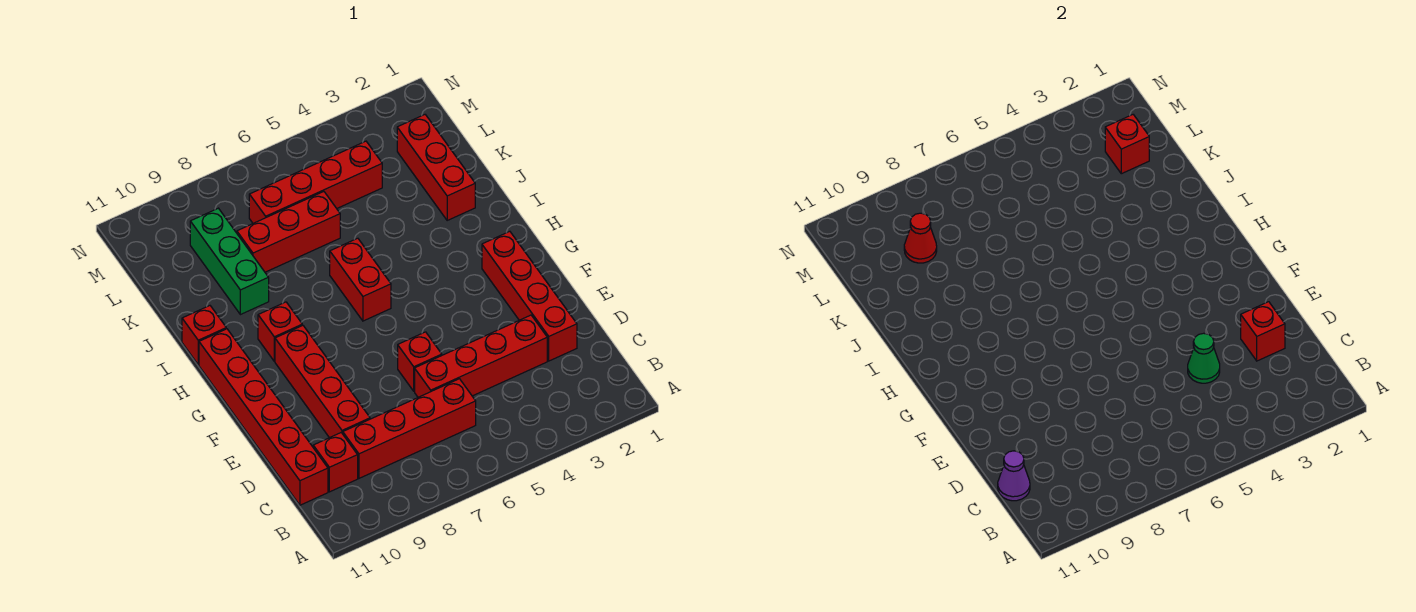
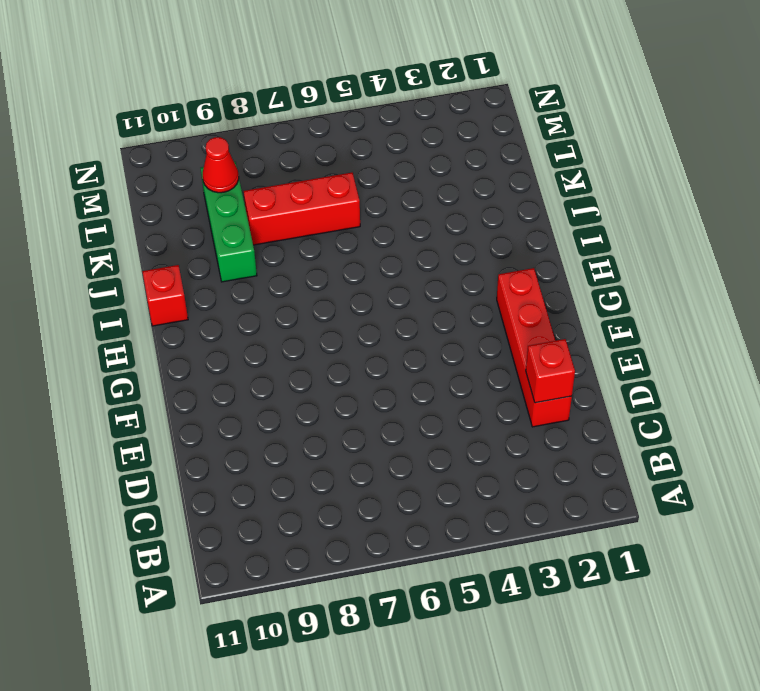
none -> red 1x4 brick [343,379,476,478]
none -> red 1x1 brick [313,433,358,492]
none -> red 1x6 brick [199,329,328,505]

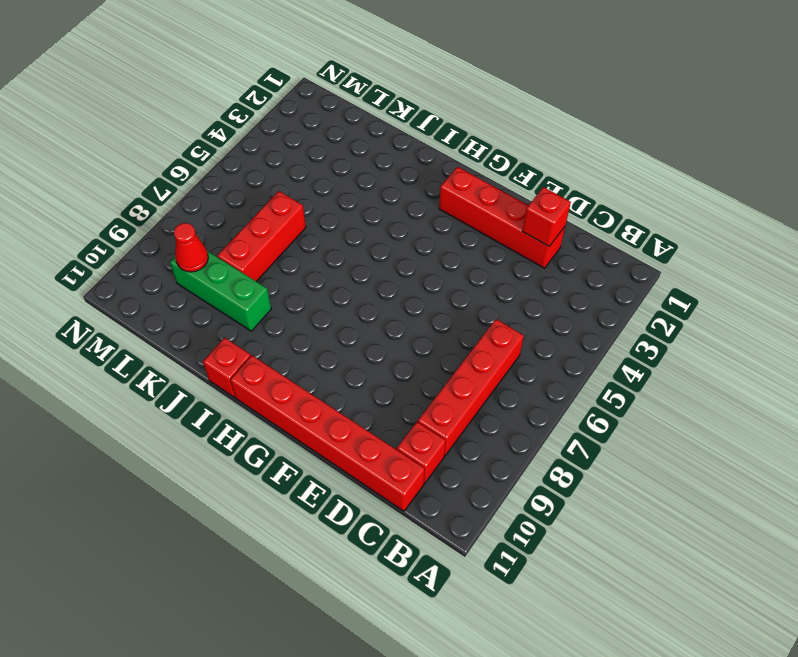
none -> red 1x4 brick [415,315,547,397]
none -> red 1x4 brick [275,325,370,438]
none -> red 1x1 brick [398,332,442,391]

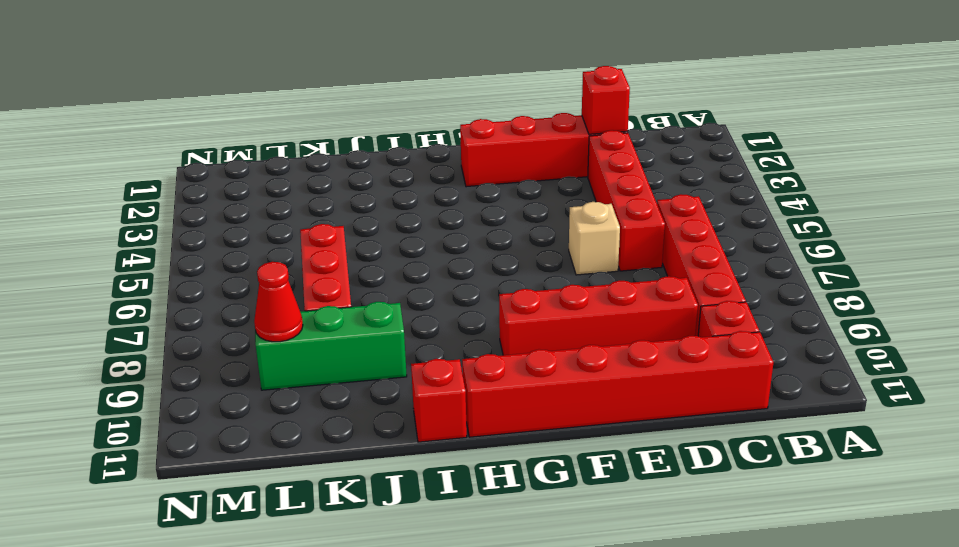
tan 1x1 brick [569,202,620,275] -> red 1x1 brick [398,332,442,391]
none -> red 1x2 brick [330,238,391,321]
none -> red 1x1 brick [258,302,302,361]
none -> red 1x3 brick [397,115,475,220]

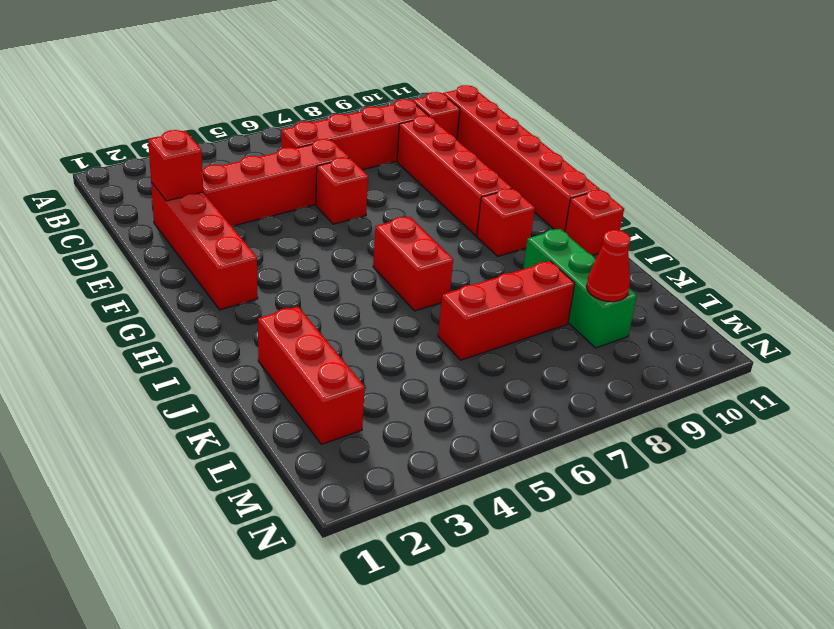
none -> red 1x4 brick [249,141,382,223]
none -> purple 1x1 cone [998,451,1030,501]
none -> green 1x1 cone [1188,333,1220,383]

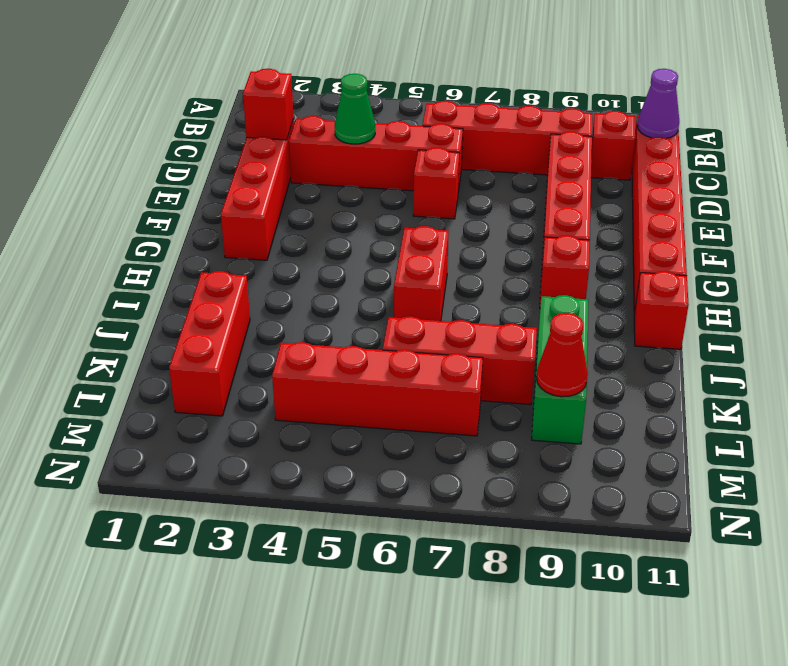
none -> red 1x1 brick [1105,115,1149,174]

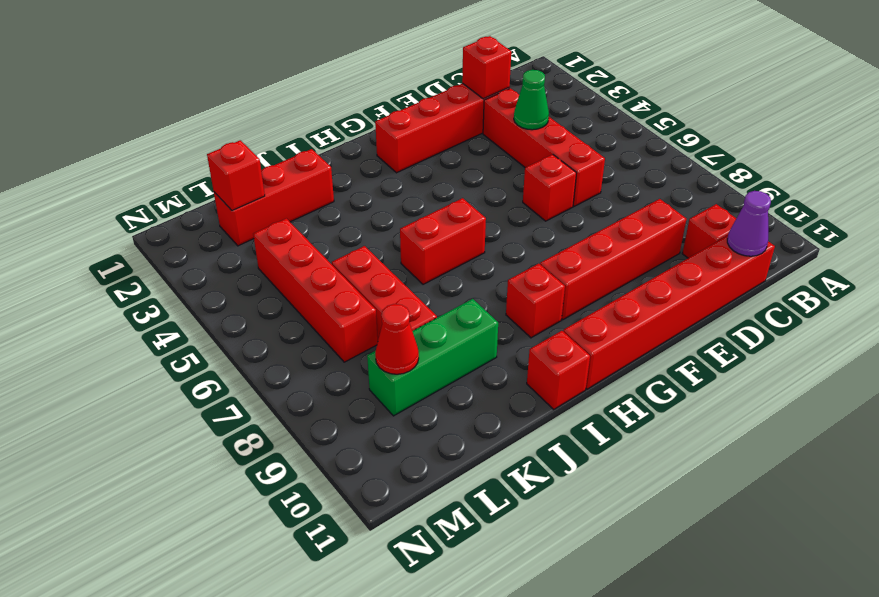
none -> red 1x4 brick [343,379,476,478]

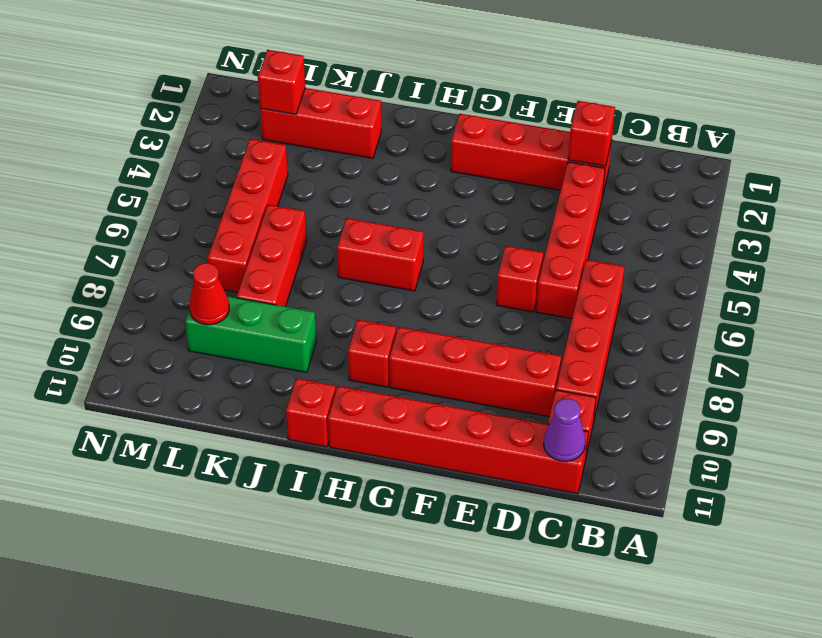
none -> green 1x1 cone [1188,333,1220,383]

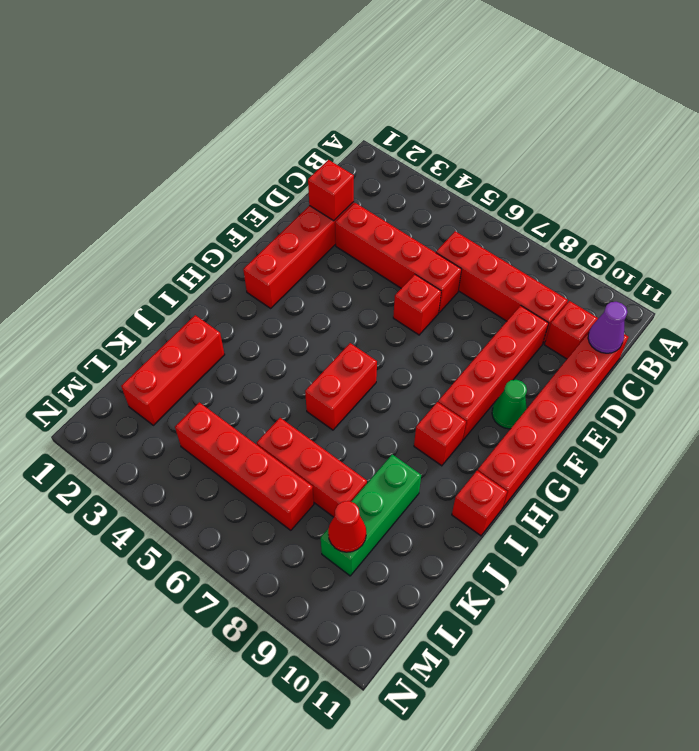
green 1x1 cone [492,380,527,429] -> green 1x1 cone moved to [1188,333,1220,383]
none -> red 1x1 brick [1105,115,1149,174]

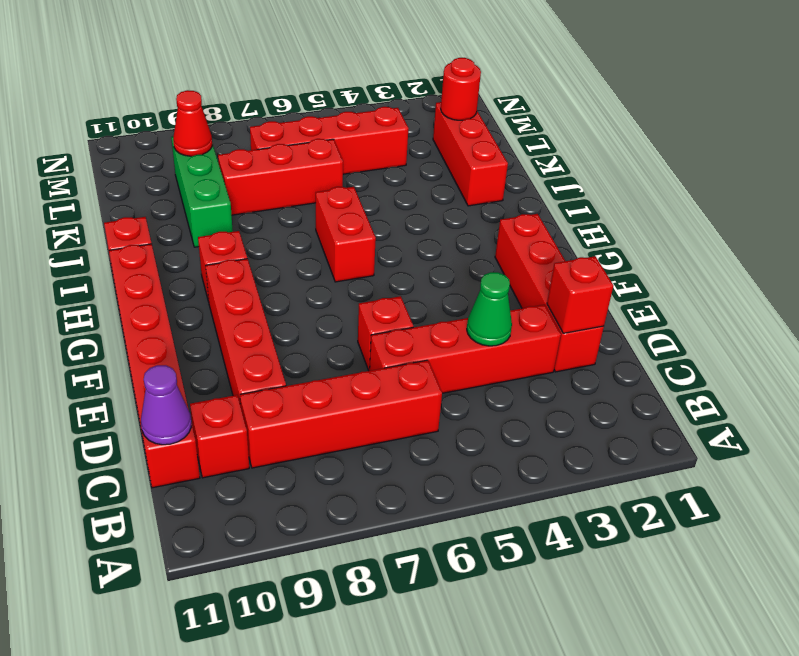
red 1x1 round brick [441,58,481,120] -> red 1x1 brick [1105,115,1149,174]

